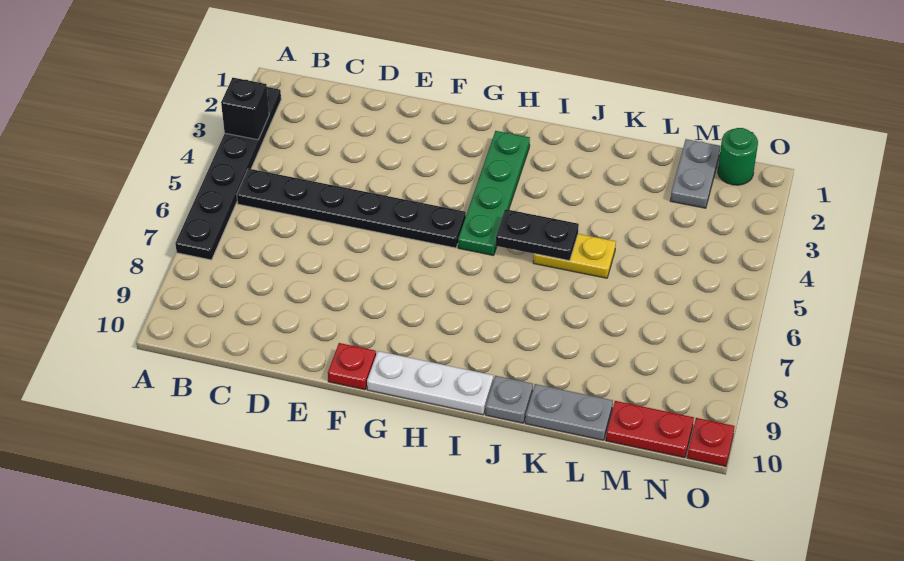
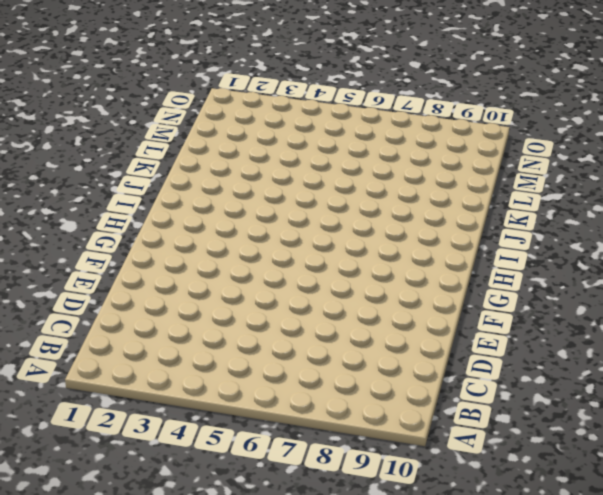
none -> black 1x6 plate [175,87,281,260]
none -> black 1x6 plate [237,169,466,248]
none -> red 1x1 plate [328,343,376,390]

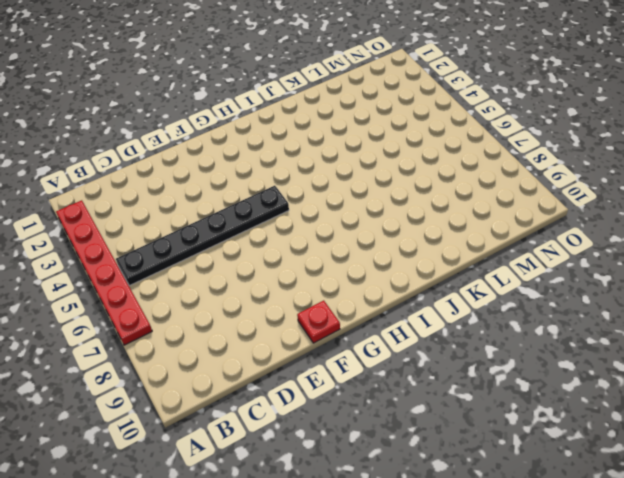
red 1x6 plate [56,200,152,345] -> black 1x6 plate [175,87,281,260]
none -> white 1x3 plate [367,351,493,415]
none -> green 1x4 plate [458,131,530,256]
none -> yellow 1x2 plate [533,234,616,278]

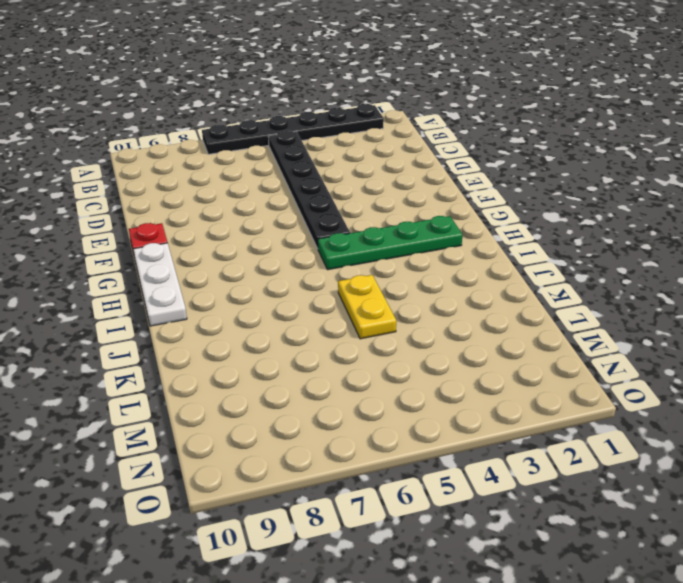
none -> grey 1x1 plate [486,376,533,423]
none -> grey 1x2 plate [525,384,613,440]
none -> grey 1x2 plate [670,139,721,208]

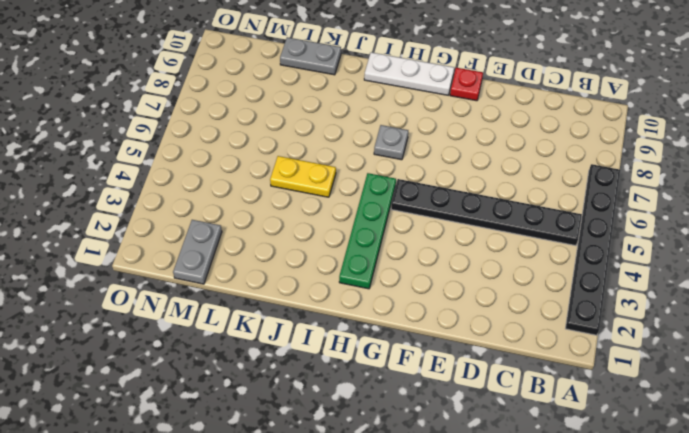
grey 1x1 plate [374,125,408,160] -> grey 1x1 plate moved to [486,376,533,423]
none -> red 1x2 plate [606,401,694,458]
none -> green 1x1 round brick [718,128,758,185]
none -> red 1x1 plate [687,418,735,466]

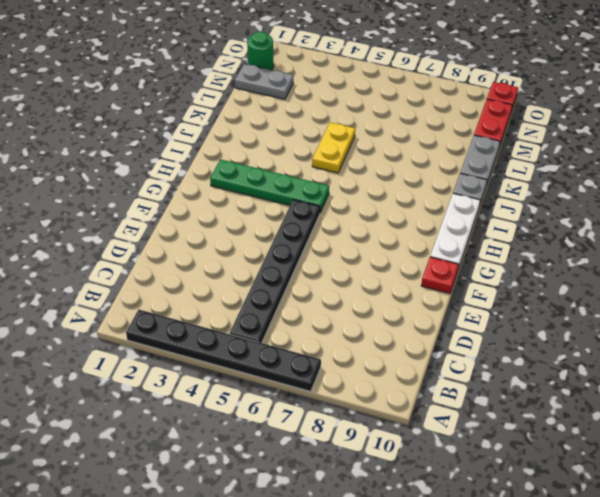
none -> black 1x1 brick [221,78,269,140]
none -> black 1x2 plate [496,209,579,261]

